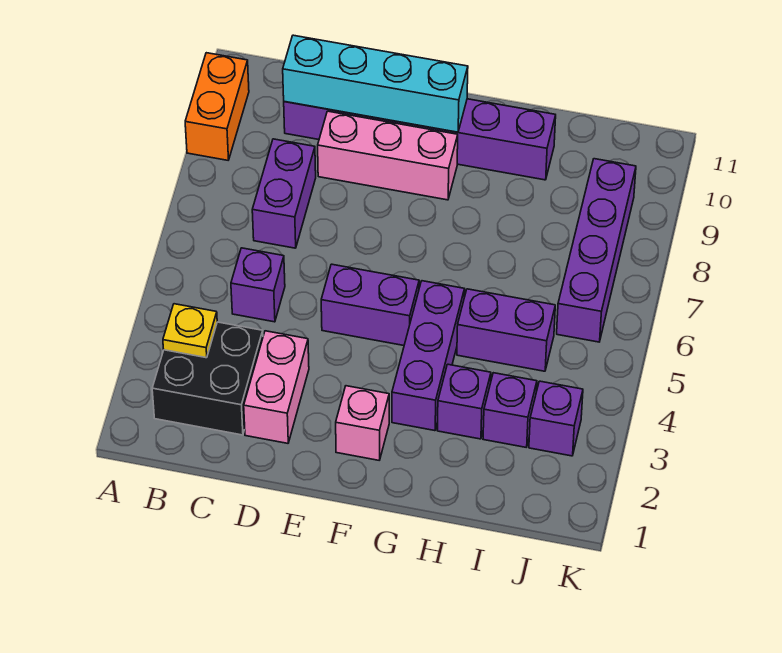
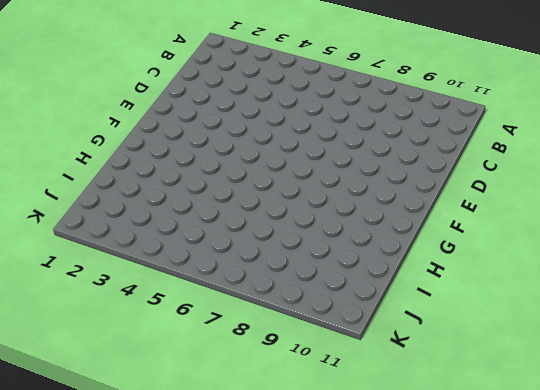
none -> orange 1x2 brick [185,53,249,160]
none -> black 2x2 brick [152,322,263,435]
none -> purple 1x1 brick [231,248,285,322]

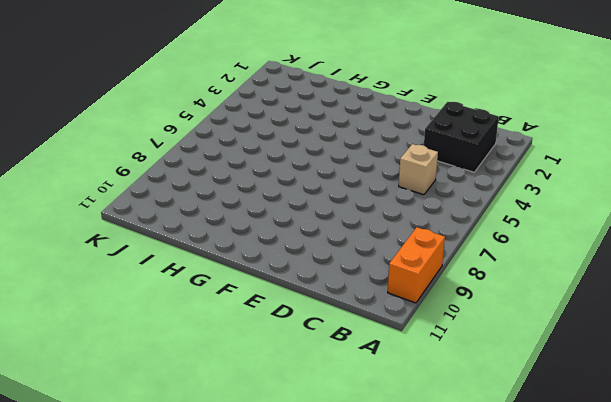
tan 1x1 brick [399,144,438,195] -> purple 1x1 brick [231,248,285,322]
none -> purple 1x2 brick [252,139,316,248]
none -> purple 1x6 brick [284,99,556,180]
none -> pink 1x2 brick [244,331,309,443]

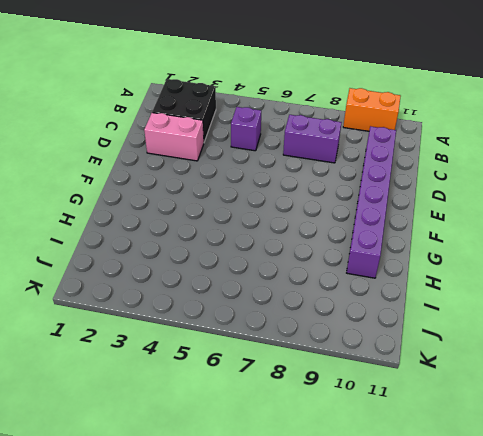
none -> pink 1x3 brick [318,111,458,200]
none -> purple 1x2 brick [321,264,419,346]
none -> pink 1x1 brick [336,386,389,460]

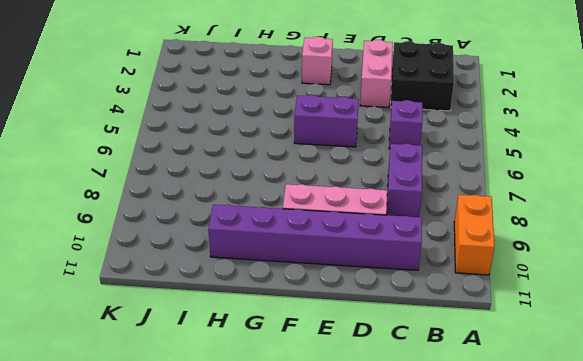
none -> purple 1x3 brick [392,281,465,431]
none -> purple 1x1 brick [437,364,491,439]
none -> purple 1x2 brick [457,289,555,371]

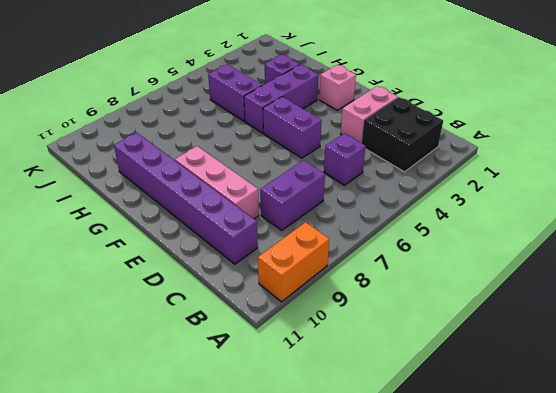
none -> purple 1x1 brick [483,373,537,447]
none -> purple 1x1 brick [529,381,583,456]
none -> purple 1x4 brick [557,159,636,342]

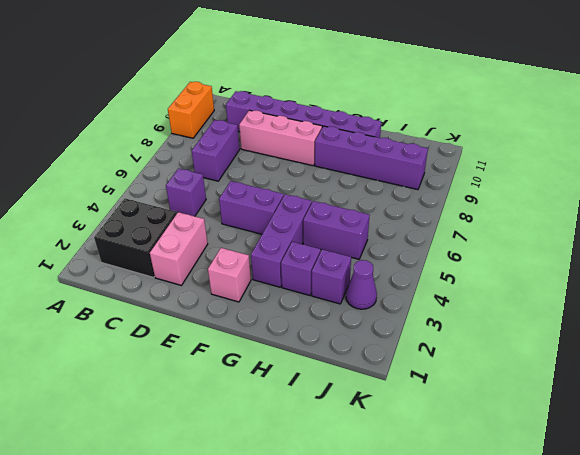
purple 1x4 brick [315,126,428,190] -> purple 1x4 brick turned to [557,159,636,342]
purple 1x1 cone [346,260,377,309] -> purple 1x1 brick [529,381,583,456]
none -> yellow 1x1 plate [163,304,217,358]
none -> cyan 1x4 brick [283,35,468,132]

